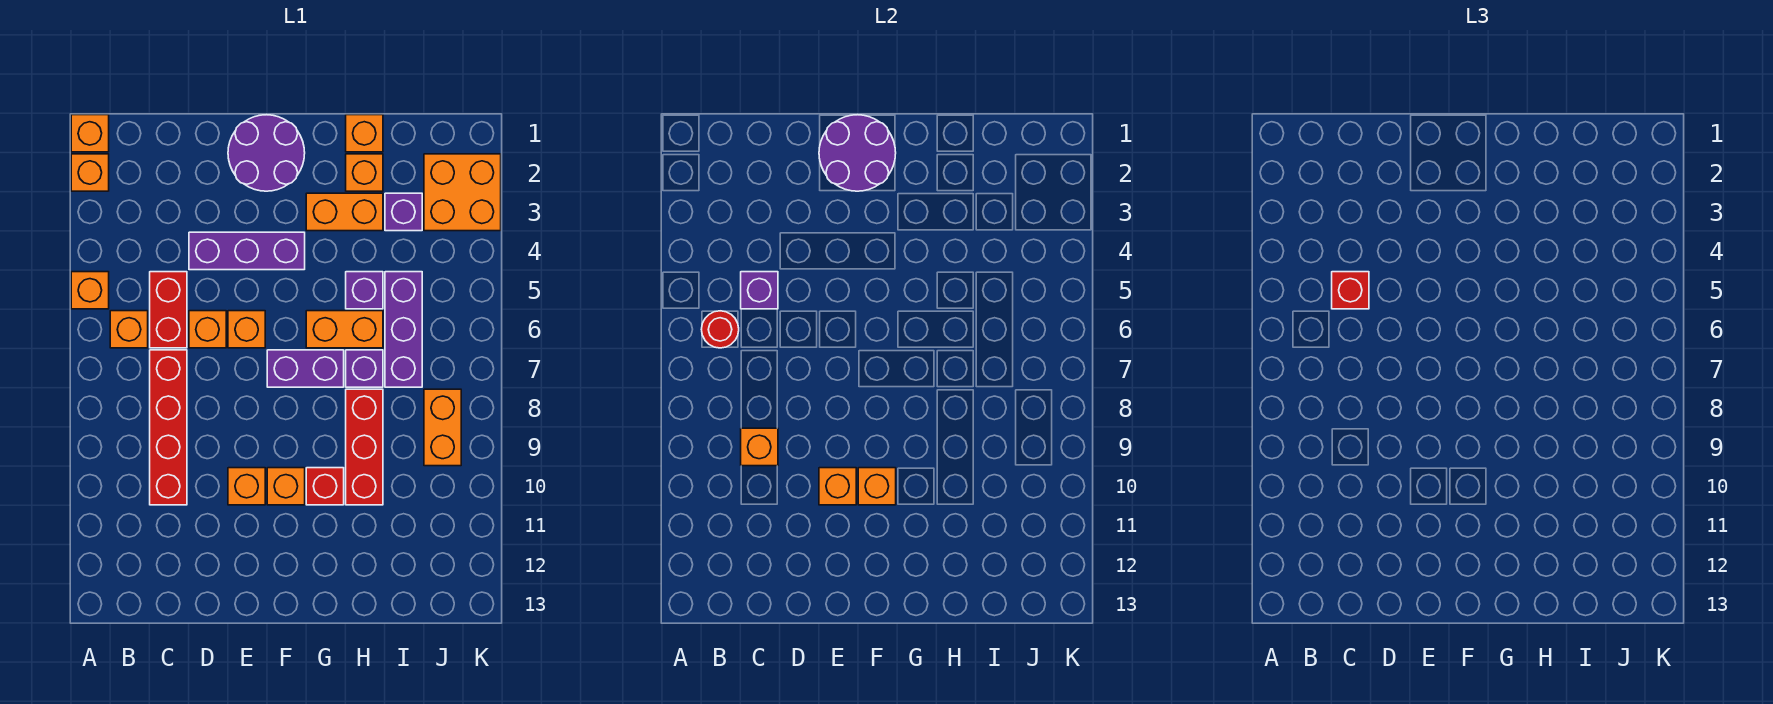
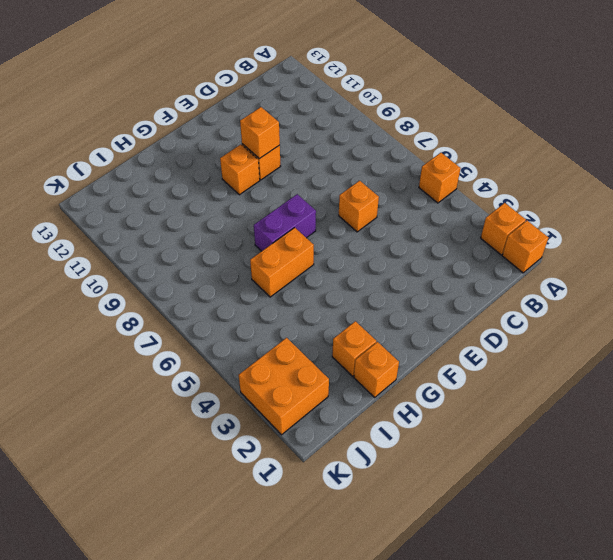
none -> orange 1x1 brick [110,311,148,348]
none -> red 1x2 brick [150,272,187,348]
none -> red 1x4 brick [150,350,187,505]
none -> purple 1x3 brick [189,232,305,270]

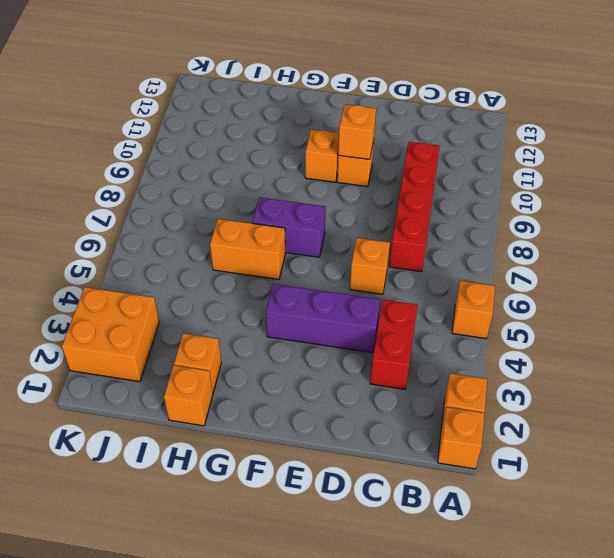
red 1x2 brick [370,300,418,389] -> red 1x2 brick moved to [150,272,187,348]
none -> orange 1x1 brick [110,311,148,348]
none -> purple 2x2 round brick [228,115,305,191]
none -> orange 1x1 brick [228,311,265,348]
none -> orange 1x2 brick [306,193,383,231]

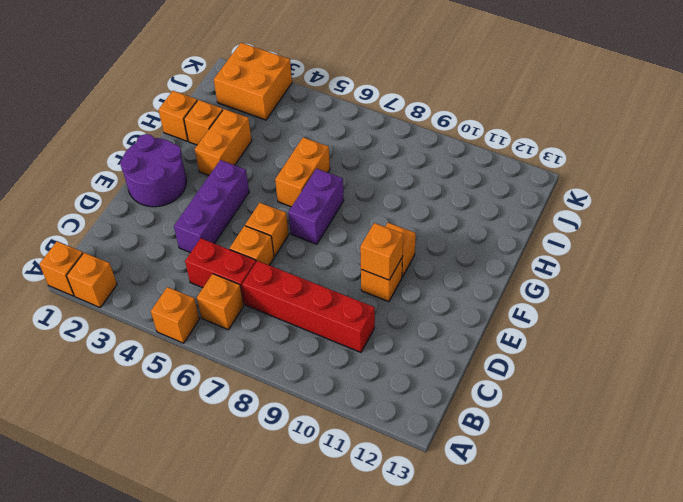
none -> red 1x1 brick [306,468,344,505]
none -> purple 1x1 brick [346,272,383,309]
none -> purple 1x1 brick [346,350,383,387]
none -> red 1x3 brick [346,389,383,505]

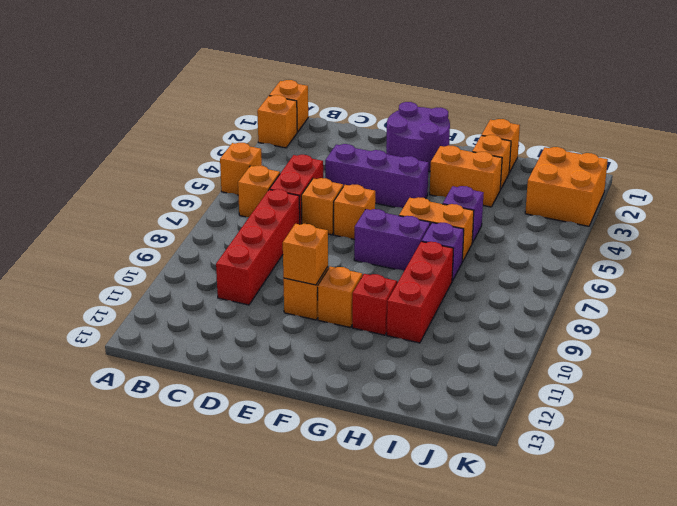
none -> purple 1x1 brick [385,193,422,231]
none -> purple 1x3 brick [385,272,422,387]
none -> orange 1x2 brick [424,389,461,466]
none -> red 1x1 round brick [701,311,739,348]

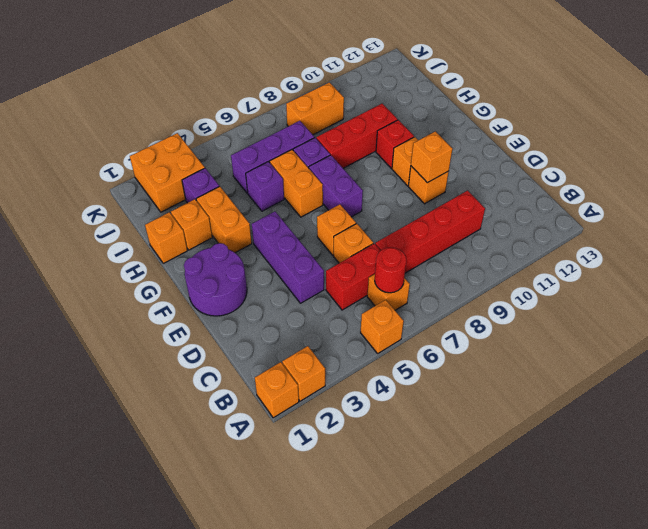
none -> purple 1x1 brick [741,272,778,309]
none -> orange 1x1 brick [741,428,778,466]
none -> purple 2x2 round brick [819,115,896,191]
none -> orange 1x1 brick [858,468,896,505]

